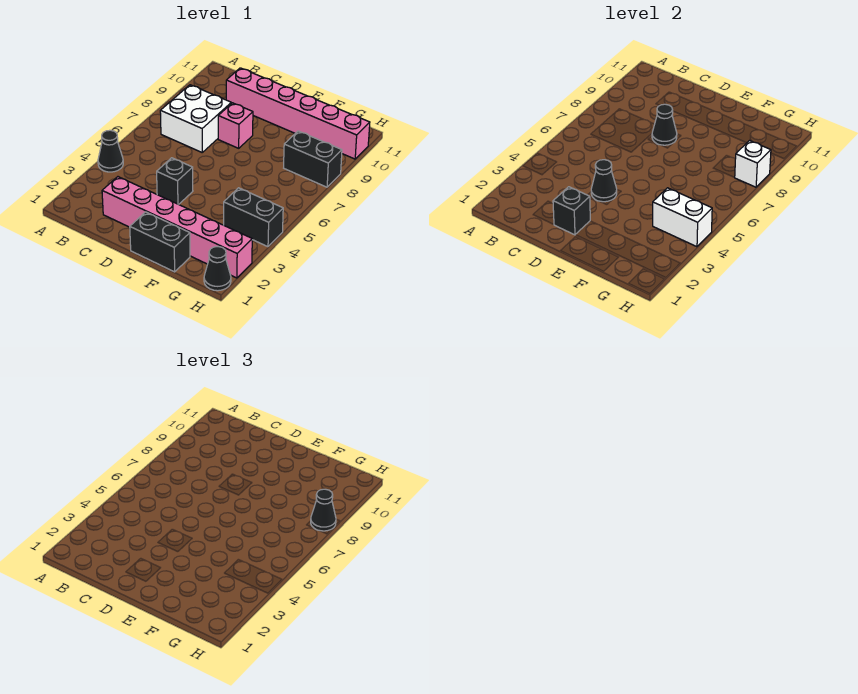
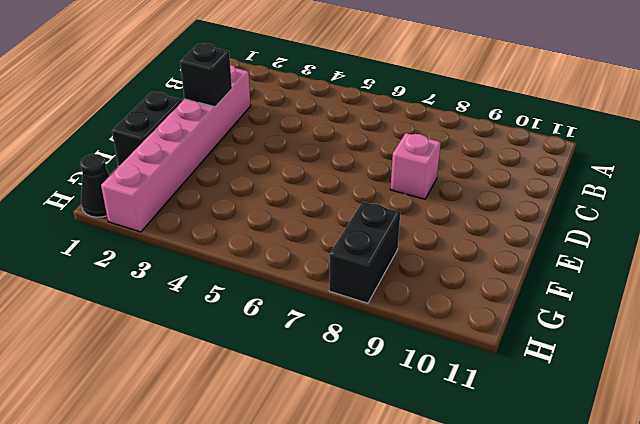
none -> black 1x1 cone [98,130,123,172]
none -> white 2x2 brick [160,85,231,152]
none -> pink 1x6 brick [226,68,370,159]

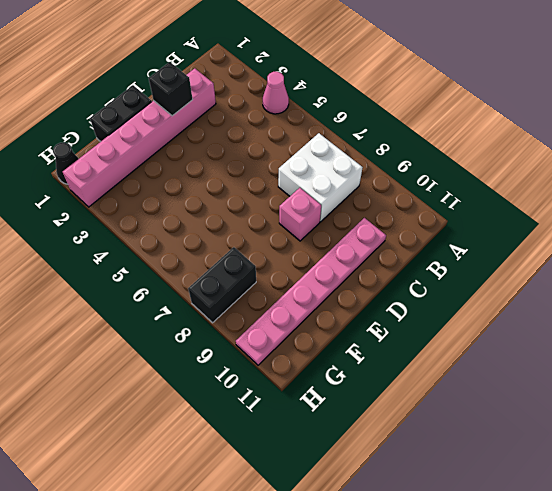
pink 1x1 cone [262,72,289,114] -> black 1x1 cone [98,130,123,172]
pink 1x6 plate [236,218,386,365] -> pink 1x6 brick [226,68,370,159]
none -> black 1x1 brick [157,158,193,204]
none -> black 1x2 brick [224,188,283,247]
none -> black 1x1 cone [591,160,617,202]

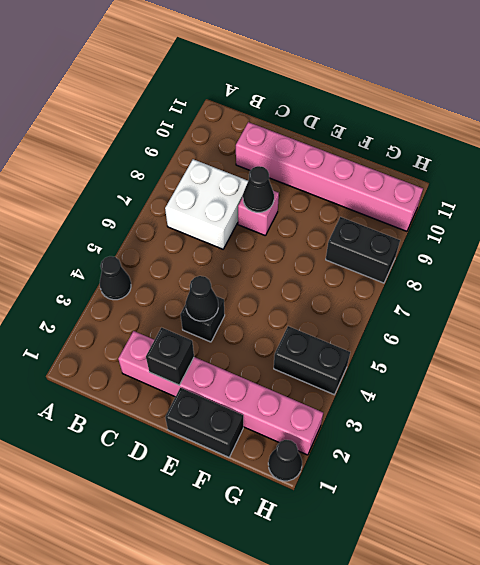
none -> white 1x2 brick [653,188,712,247]
none -> white 1x1 brick [734,141,771,187]
none -> black 1x1 cone [311,489,336,531]

